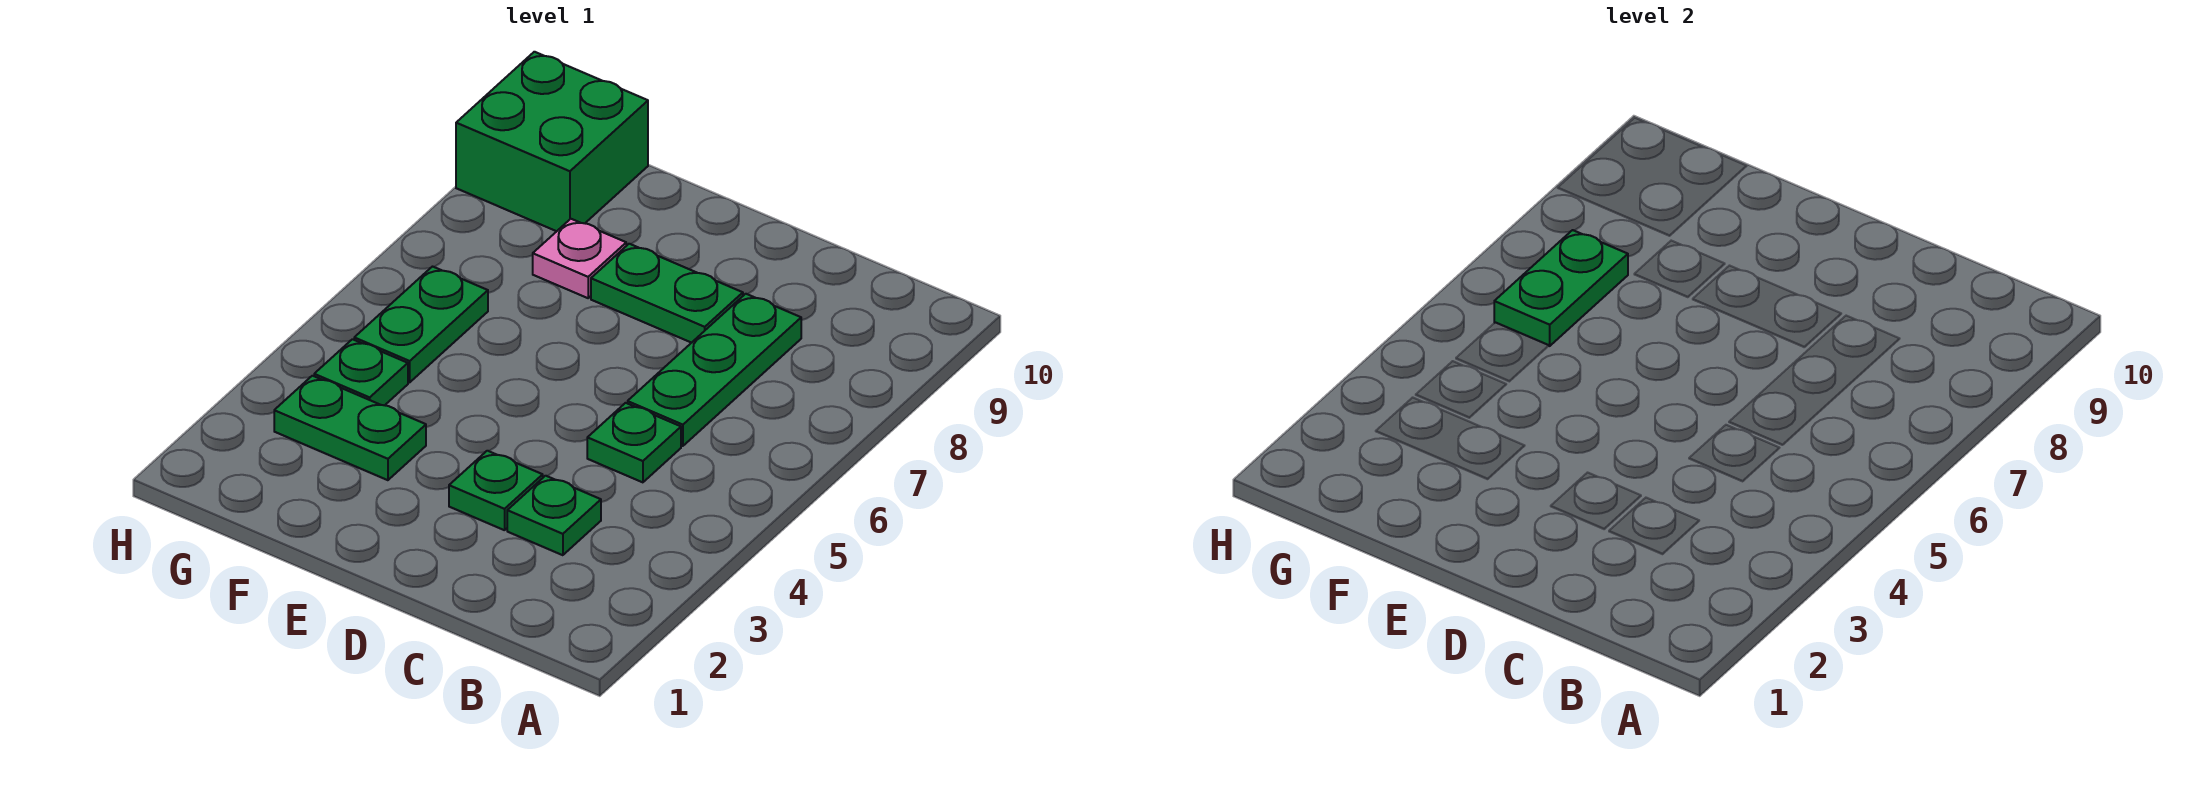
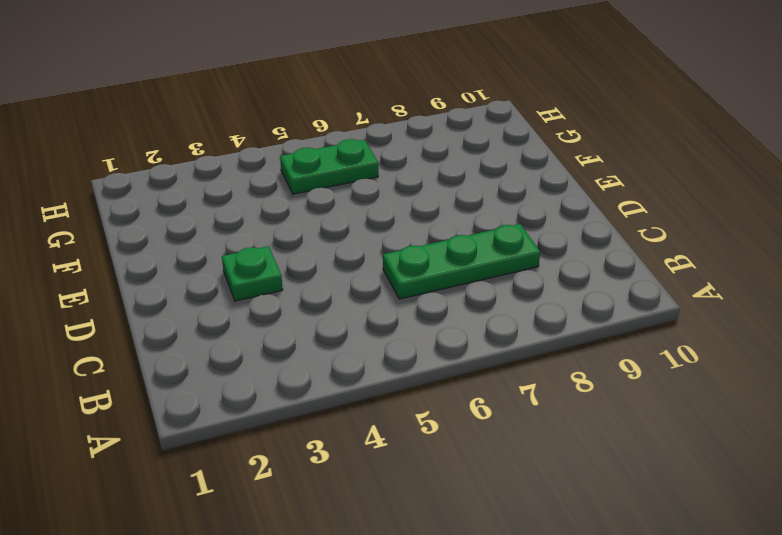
none -> green 1x1 plate [507,476,601,555]
none -> green 1x1 plate [587,403,681,482]

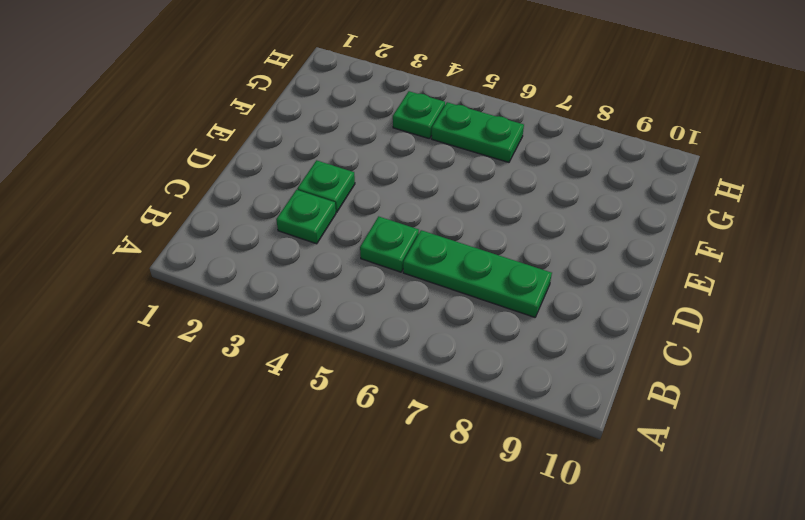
none -> green 1x2 plate [591,244,743,343]
none -> green 1x2 plate [274,376,426,480]

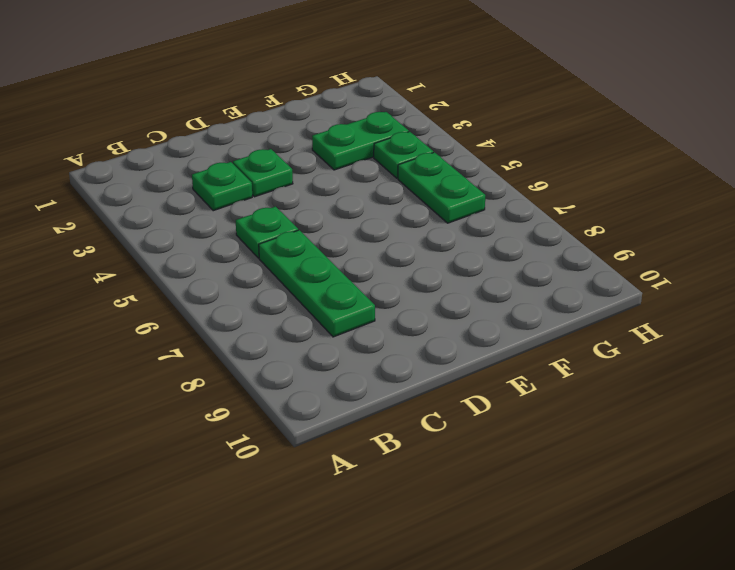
none -> green 1x2 plate [591,244,743,343]
none -> pink 1x1 plate [533,219,626,298]

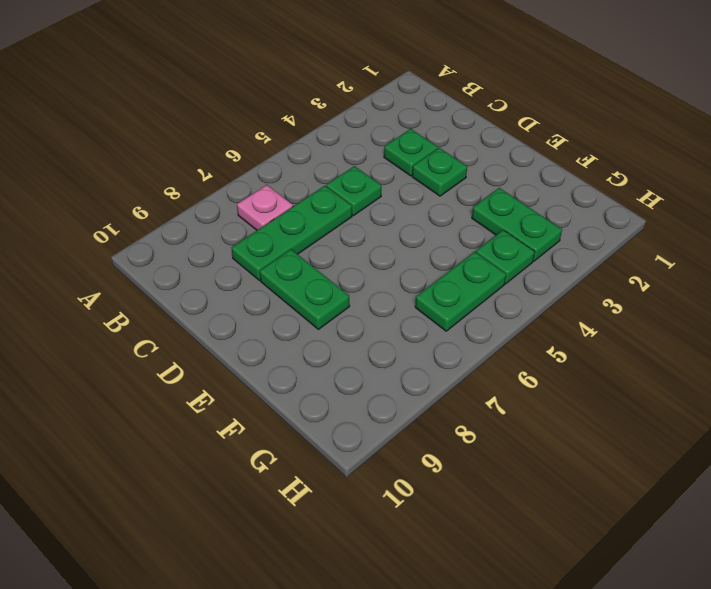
pink 1x1 plate [237,185,293,230] -> pink 1x1 plate moved to [533,219,626,298]
none -> green 2x2 brick [456,52,648,231]
none -> green 1x2 plate [1494,230,1628,346]

